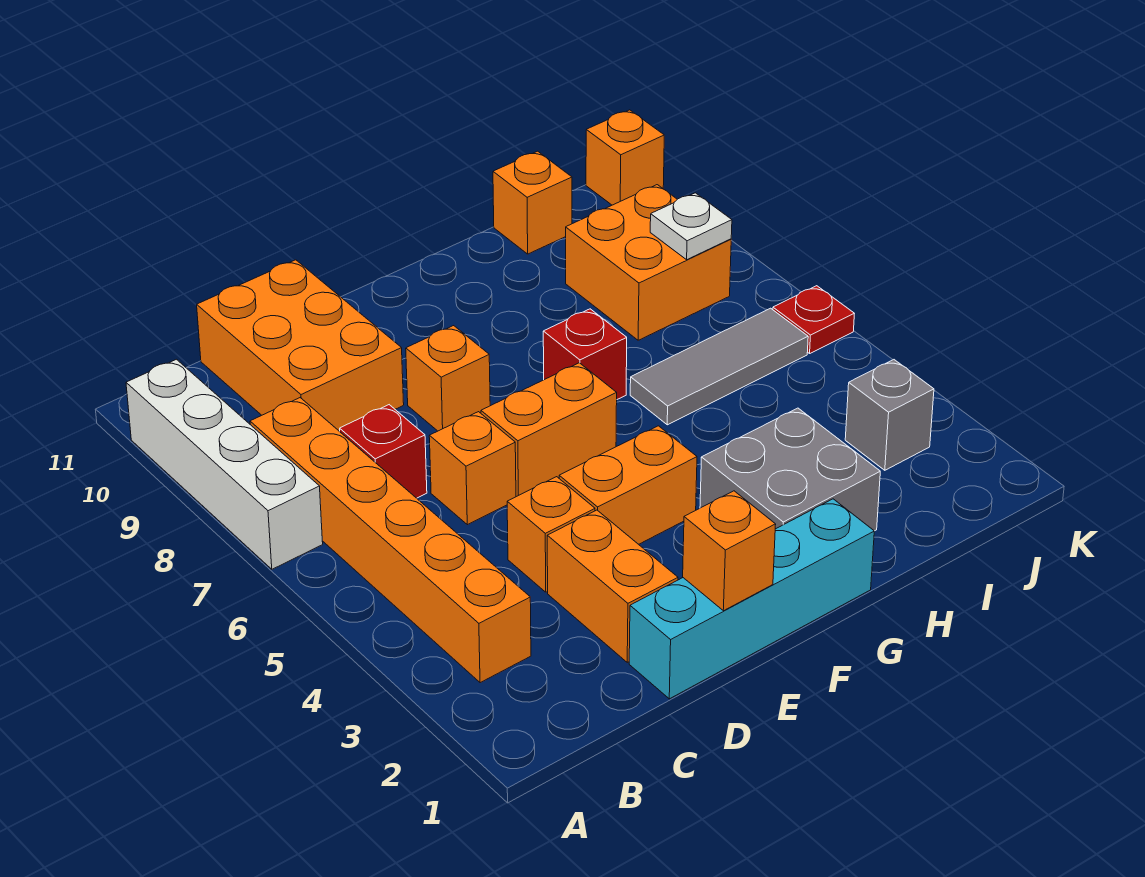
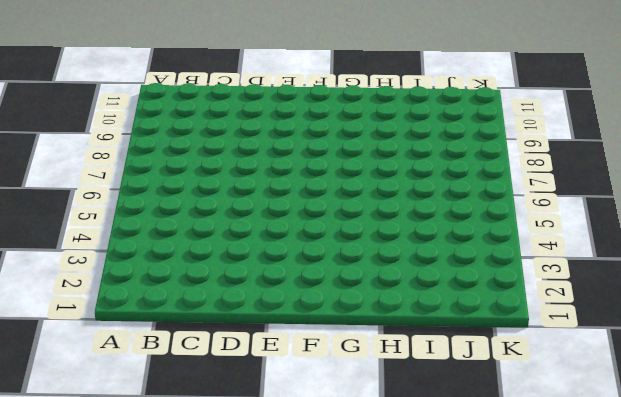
none -> white 1x4 brick [126,359,323,569]
none -> orange 1x6 brick [250,398,531,683]
none -> red 1x1 brick [340,405,427,498]

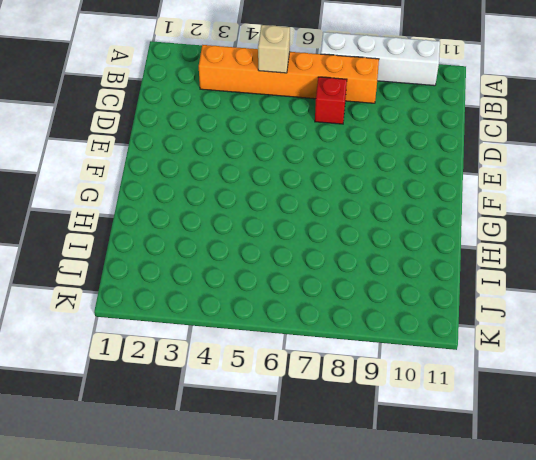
tan 1x1 brick [258,25,290,73] -> none
none -> orange 2x3 brick [197,260,404,431]
none -> cyan 1x4 brick [629,499,874,699]
none -> orange 1x2 brick [547,510,678,662]

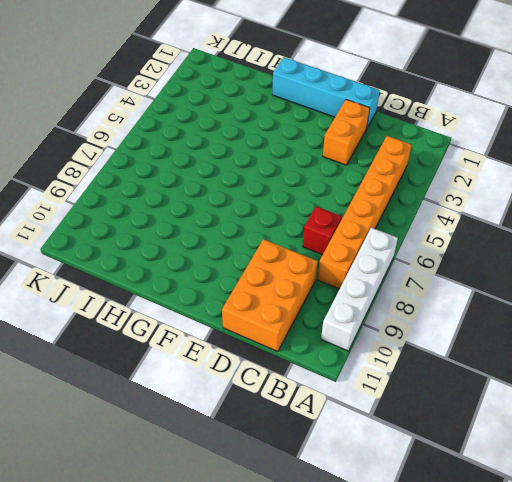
none -> orange 1x1 brick [507,477,595,592]
none -> orange 1x1 brick [429,412,516,525]
none -> orange 1x2 brick [559,426,697,544]

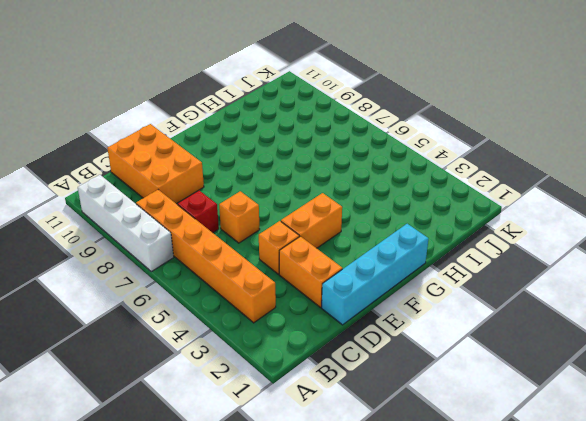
none -> orange 1x2 brick [481,363,617,497]
none -> orange 1x1 brick [406,326,490,431]
none -> grey 2x2 brick [700,408,880,531]

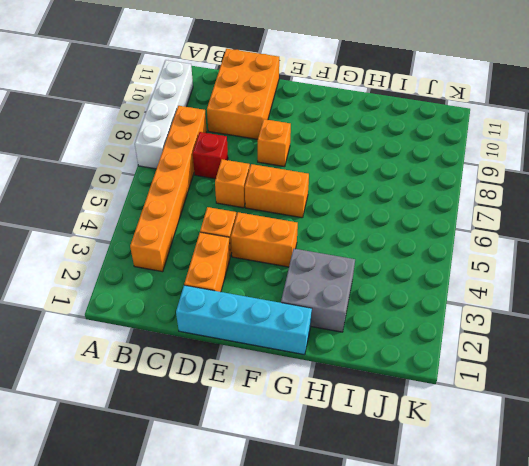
none -> red 1x1 brick [543,309,627,399]
none -> grey 1x3 tile [630,308,808,425]
none -> orange 2x2 brick [566,185,731,340]

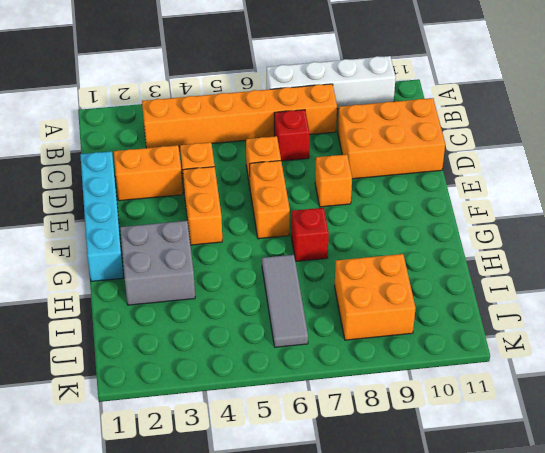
none -> orange 1x1 brick [493,151,572,254]
none -> grey 1x1 brick [845,360,934,470]
none -> red 1x1 plate [773,286,854,353]

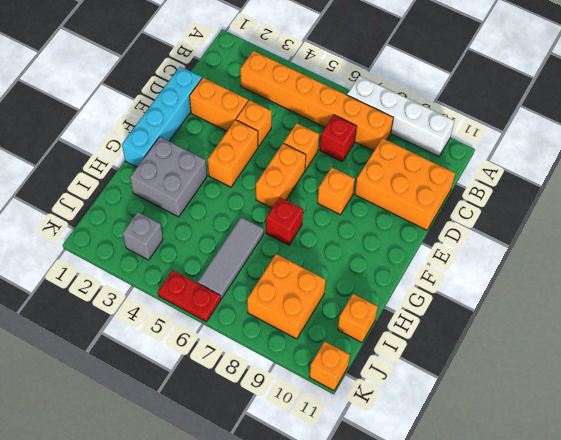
red 1x2 plate [158,270,221,322] -> red 1x1 plate [773,286,854,353]
none -> orange 1x1 brick [683,491,776,611]
none -> white 1x1 plate [650,193,732,260]

